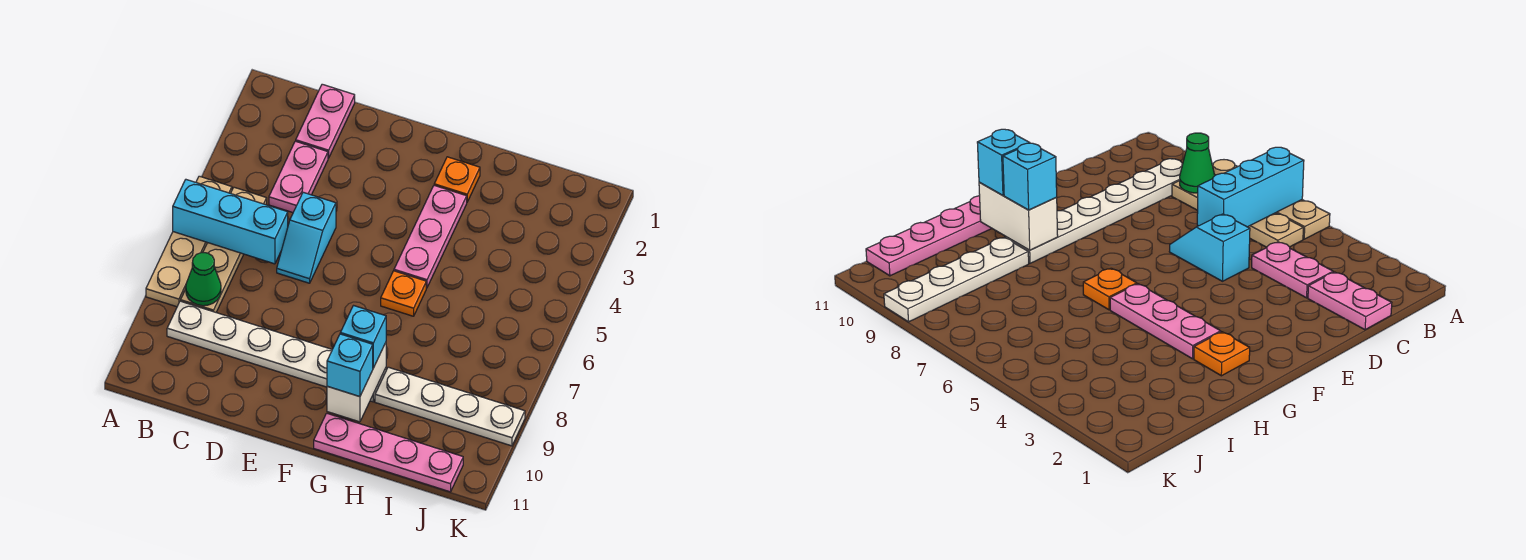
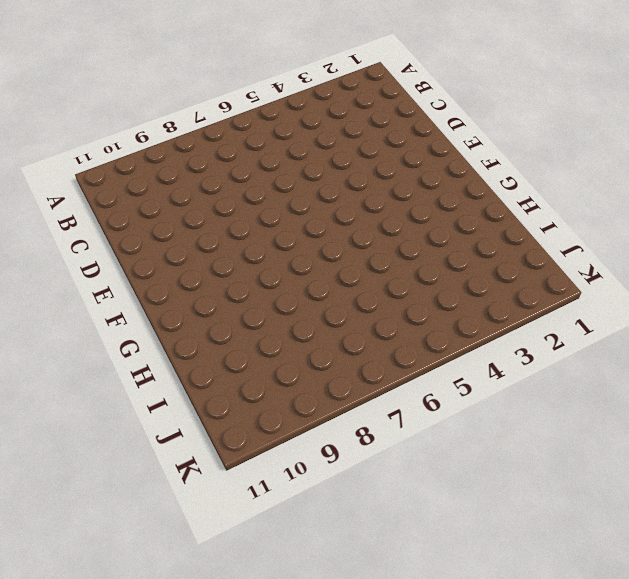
none -> tan 1x4 plate [146,176,232,307]
none -> tan 1x4 plate [181,187,267,312]
none -> white 1x6 plate [167,301,386,402]

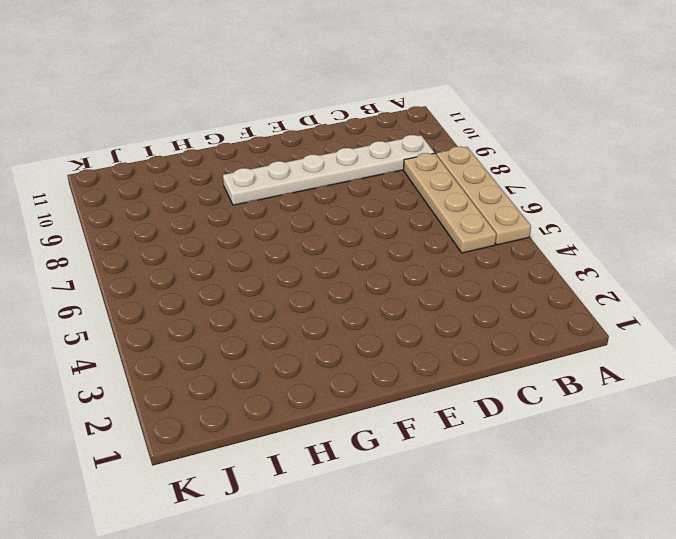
none -> pink 1x2 plate [296,84,355,158]
none -> pink 1x2 plate [269,141,328,213]
none -> cyan 1x2 slope [277,192,336,283]

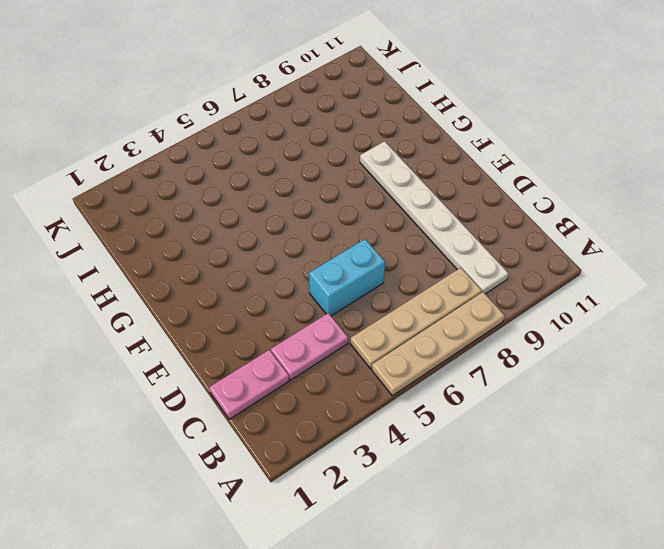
cyan 1x2 brick [309,239,385,316] -> cyan 1x2 slope [277,192,336,283]
none -> orange 1x1 plate [434,157,480,202]
none -> pink 1x3 plate [394,186,467,288]
none -> orange 1x1 plate [381,271,426,316]

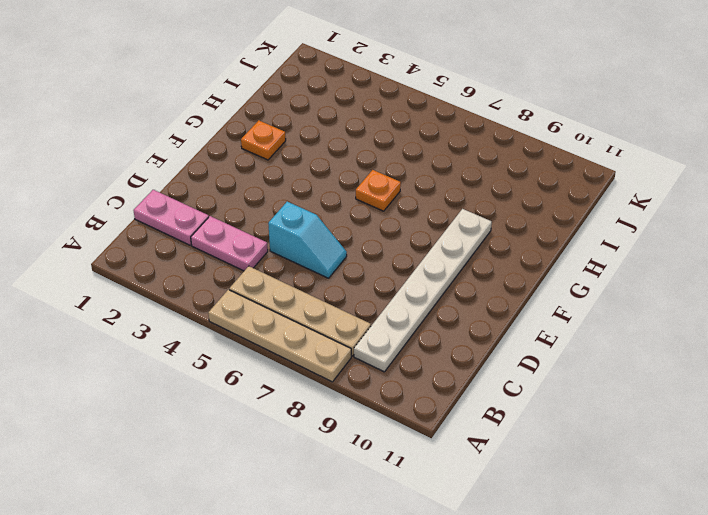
none -> pink 1x3 plate [394,186,467,288]
none -> pink 1x4 plate [314,413,463,492]
none -> white 1x4 plate [375,367,525,446]

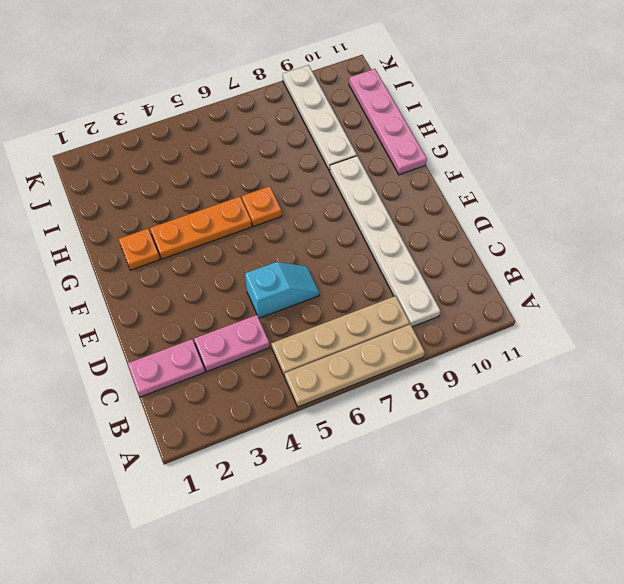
orange 1x3 plate [150,197,252,259] -> pink 1x3 plate [394,186,467,288]
none -> cyan 1x3 brick [173,180,288,264]
none -> green 1x1 cone [186,253,221,306]
none -> white 1x2 brick [327,343,386,422]

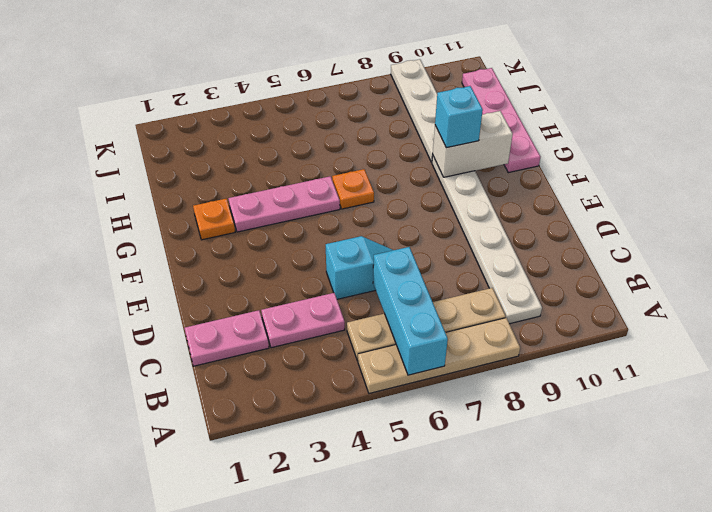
none -> green 1x1 cone [186,253,221,306]
none -> cyan 1x1 brick [327,334,373,397]

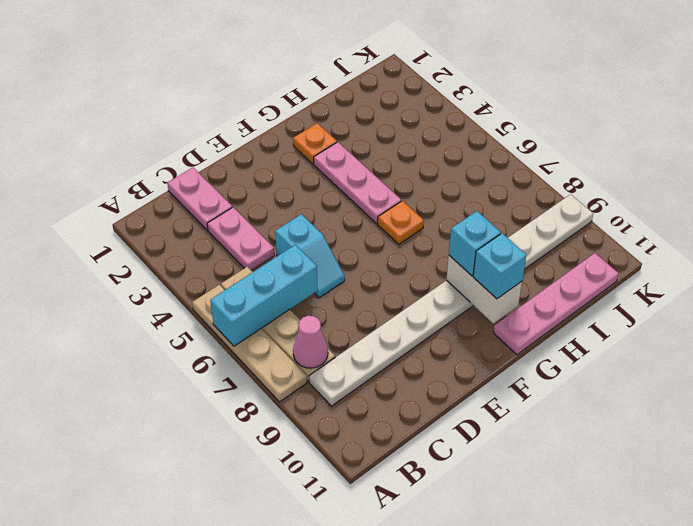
pink 1x1 cone [293,316,328,368] -> green 1x1 cone [186,253,221,306]

